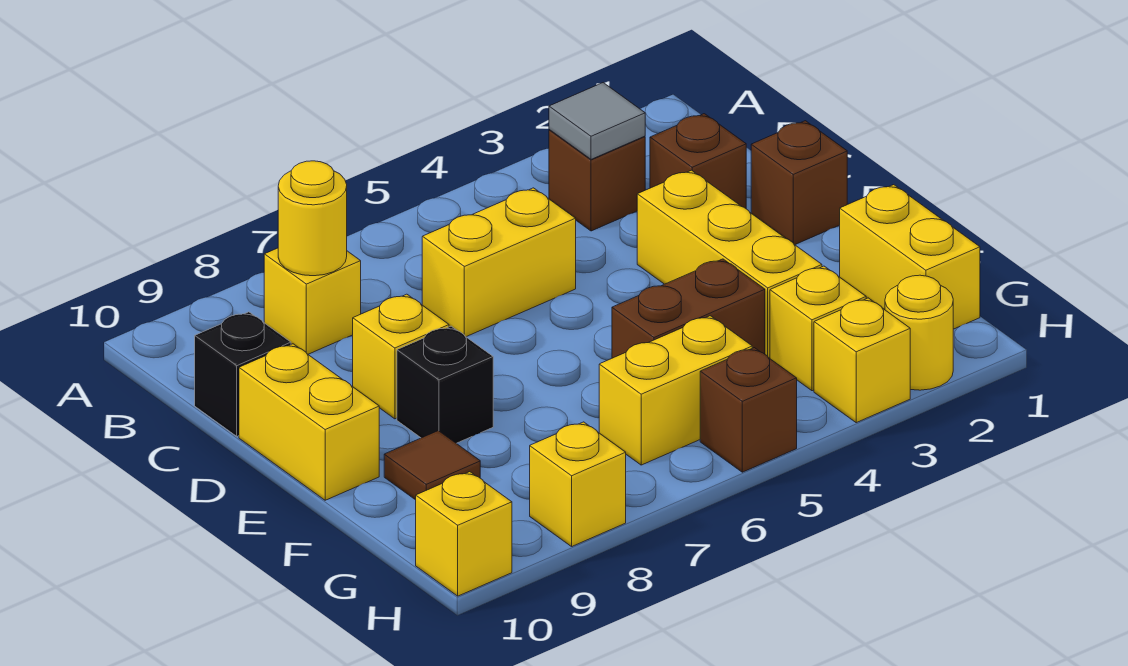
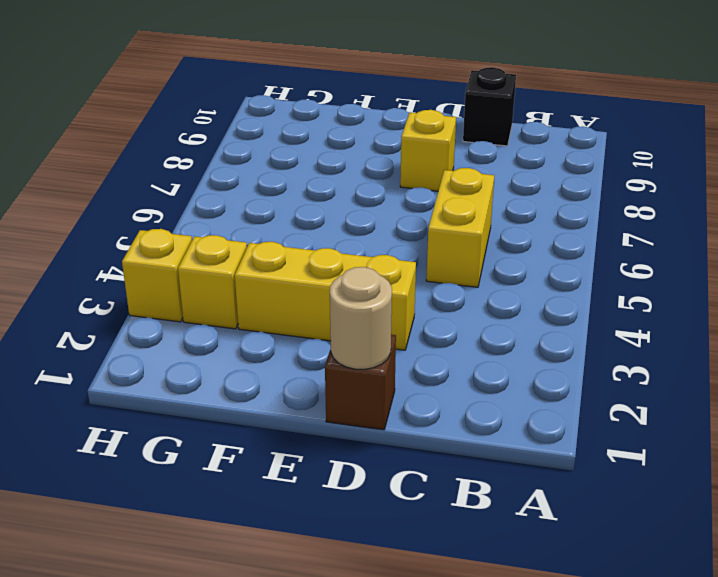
tan 1x1 round brick [330,267,392,369] -> none
none -> brown 1x1 brick [549,130,645,231]
none -> yellow 1x1 brick [264,248,361,354]
none -> brown 1x1 brick [650,114,746,208]

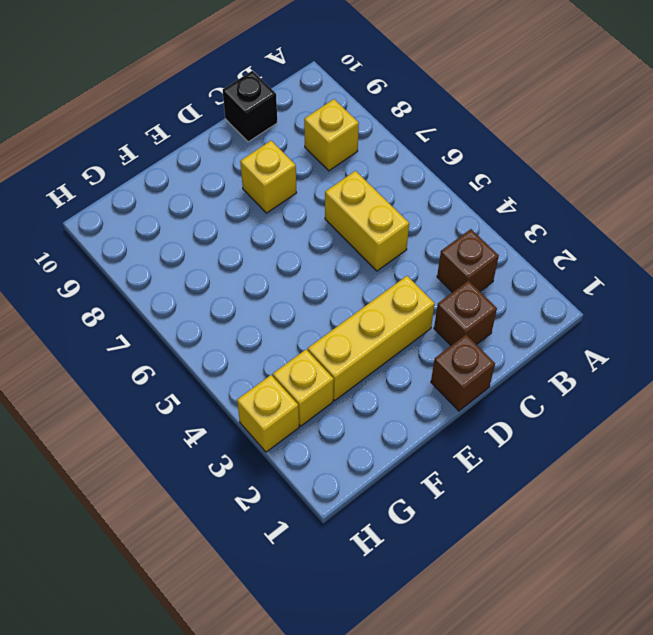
none -> yellow 1x2 brick [239,344,379,500]
none -> black 1x1 brick [397,326,493,443]
none -> yellow 1x2 brick [840,185,980,329]

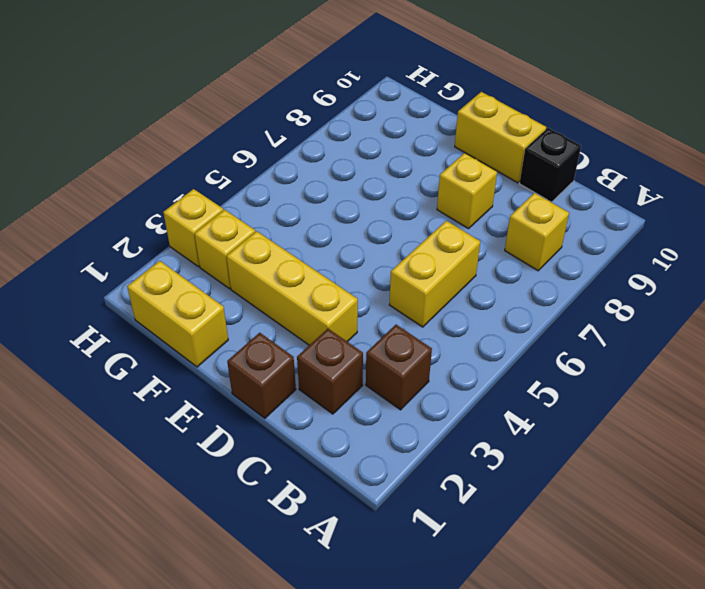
none -> black 1x1 brick [397,326,493,443]
none -> brown 1x2 brick [612,259,765,358]
none -> brown 1x1 tile [384,431,480,500]

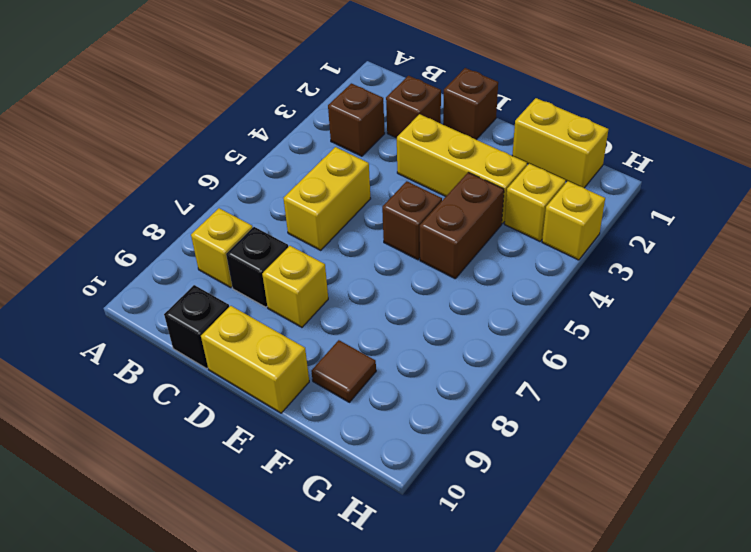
black 1x1 brick [226,227,288,307] -> black 1x1 brick moved to [397,326,493,443]
brown 1x1 brick [382,181,442,260] -> brown 1x1 brick moved to [700,348,797,472]
none -> yellow 1x2 brick [599,316,752,465]
none -> yellow 1x1 round brick [885,275,953,390]
none -> yellow 1x1 brick [530,422,626,546]

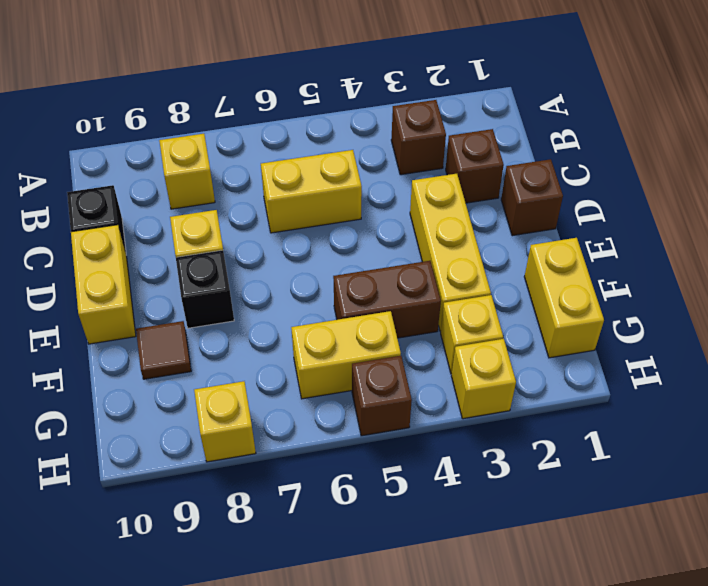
none -> yellow 1x1 round brick [885,275,953,390]
none -> yellow 1x1 brick [416,472,512,596]
none -> grey 1x1 tile [549,83,645,159]

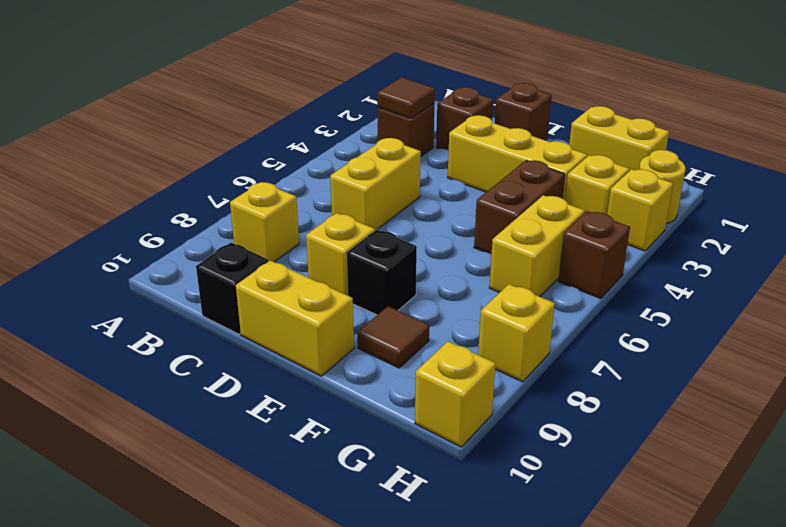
brown 1x1 tile [377,77,435,119] -> grey 1x1 tile [549,83,645,159]
none -> yellow 1x1 round brick [278,161,347,276]

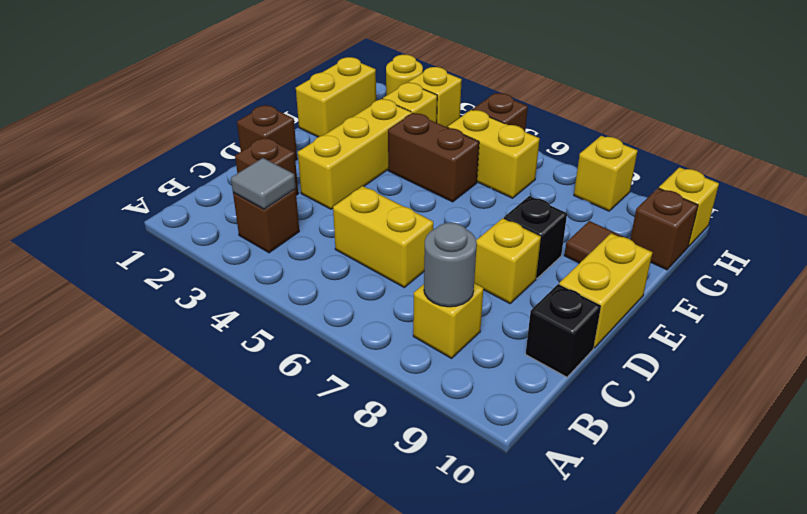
grey 1x1 round brick [424,223,477,307] -> yellow 1x1 round brick [278,161,347,276]
brown 1x1 brick [630,188,698,270] -> none

